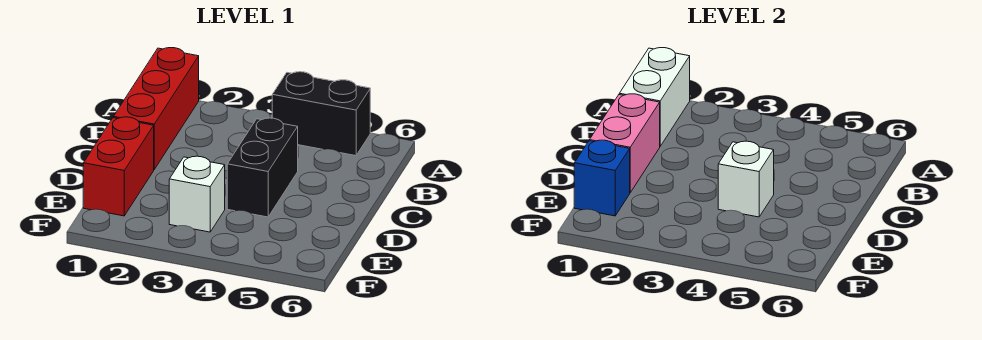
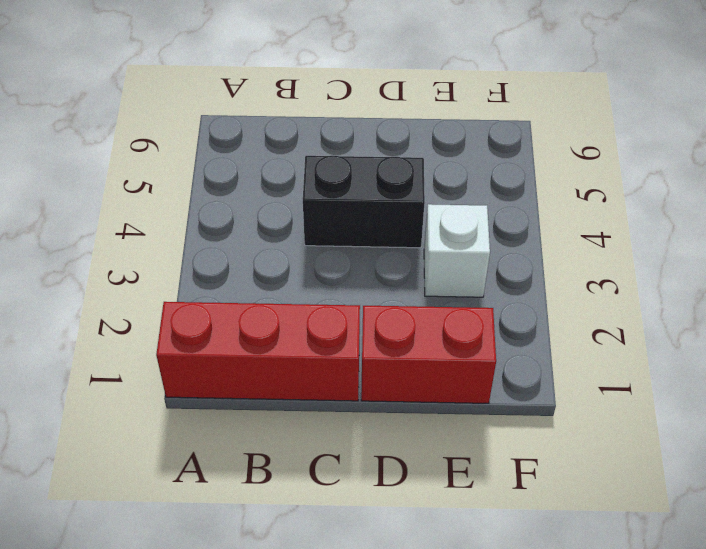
none -> black 1x2 brick [272,72,370,156]
none -> white 1x2 brick [619,48,690,146]

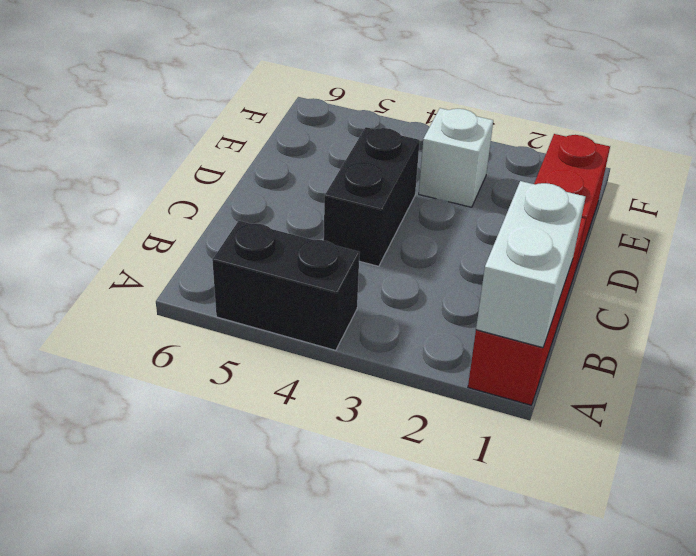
none -> pink 1x2 brick [589,94,660,193]
none -> white 1x1 brick [718,141,774,217]

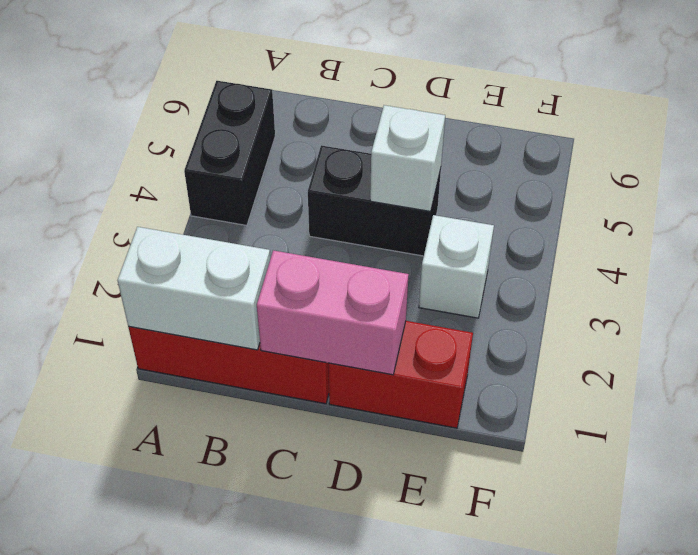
none -> blue 1x1 brick [574,140,630,216]

